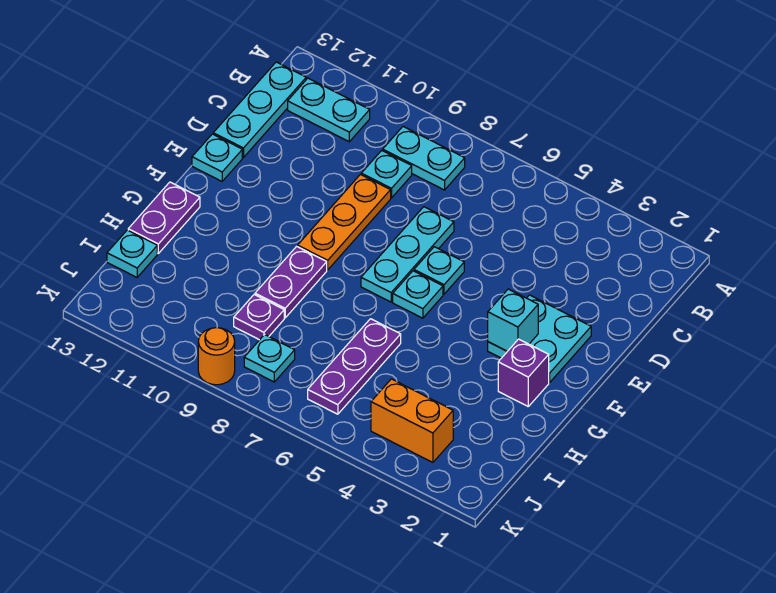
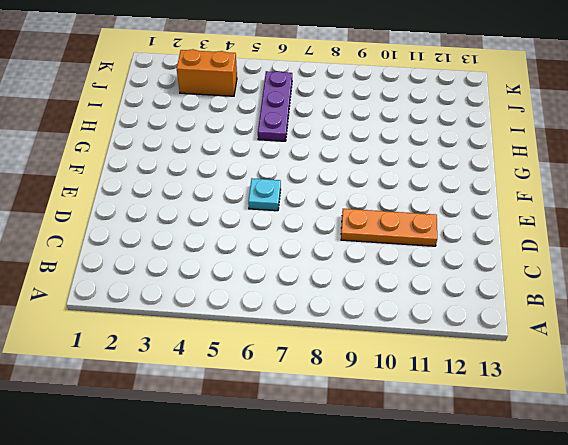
orange 1x3 plate [341,209,437,246] -> orange 1x3 plate turned to [298,175,391,270]
none -> cyan 1x2 plate [383,127,465,190]
none -> cyan 1x2 plate [288,78,370,142]
none -> cyan 1x3 plate [213,62,306,158]

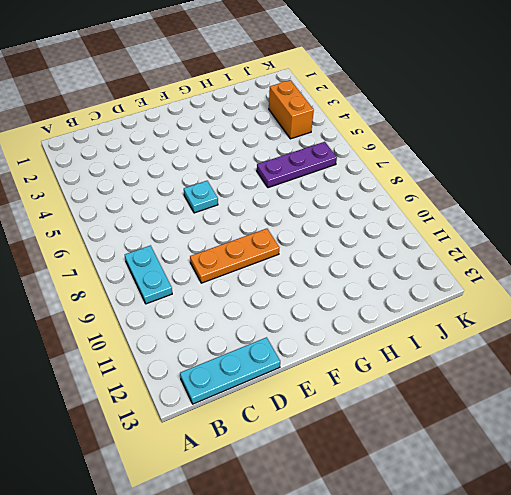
none -> cyan 1x2 plate [288,78,370,142]
none -> cyan 1x1 plate [361,150,412,198]
none -> cyan 1x3 plate [361,207,454,302]

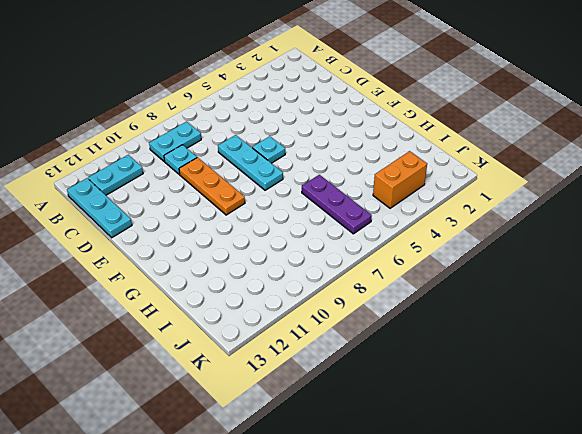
none -> cyan 2x2 plate [488,295,591,383]
none -> cyan 1x1 plate [192,134,242,181]
none -> cyan 1x1 plate [393,271,443,318]

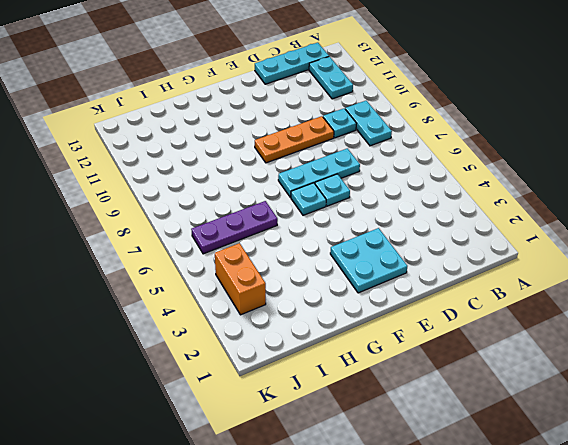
none -> cyan 1x1 plate [192,134,242,181]
none -> purple 1x1 brick [498,339,549,406]
none -> purple 1x2 plate [255,246,327,318]

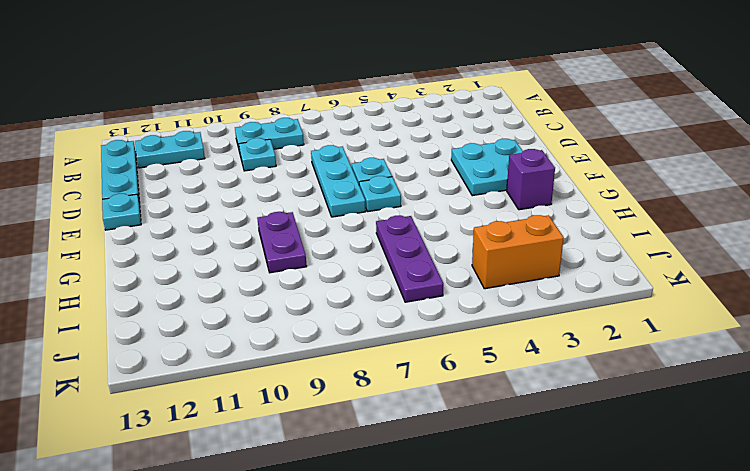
none -> orange 1x3 plate [298,175,391,270]
none -> purple 1x2 plate [128,182,200,253]
none -> purple 1x1 plate [234,295,284,340]

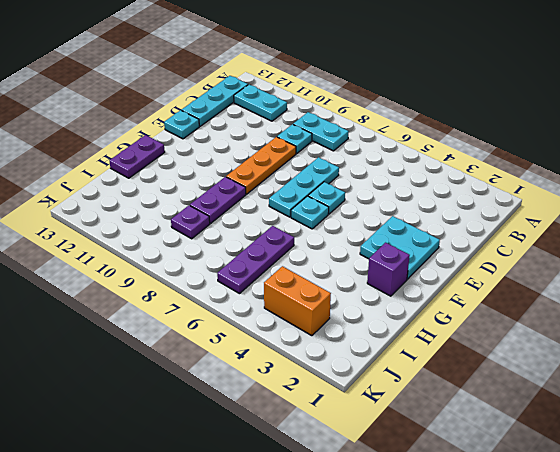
none -> cyan 1x1 plate [107,230,157,277]
none -> cyan 1x1 plate [244,335,295,382]
none -> orange 1x1 round brick [198,328,235,385]

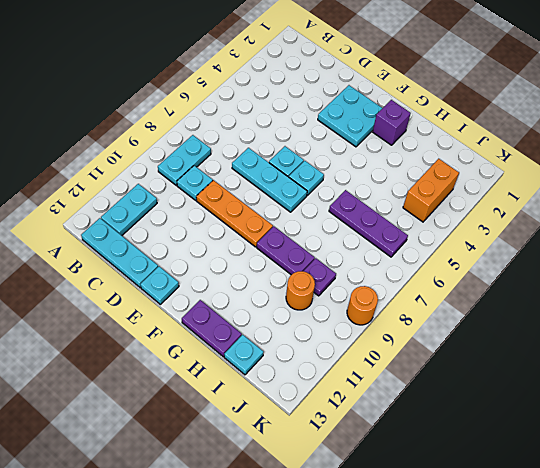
orange 1x1 round brick [286,271,315,310] -> none
none -> cyan 1x1 plate [244,335,295,382]
none -> cyan 1x1 brick [488,289,538,351]

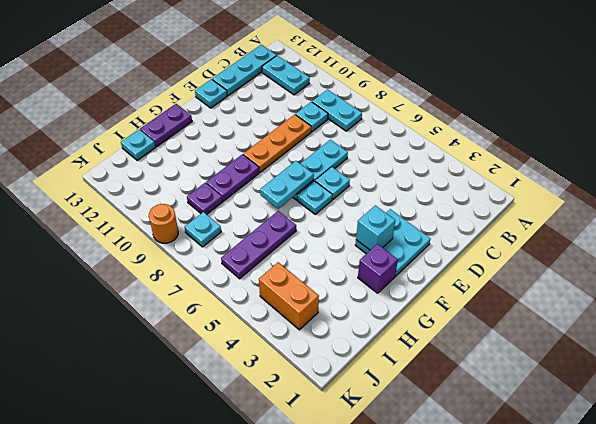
cyan 1x2 plate [260,161,314,209] -> none

